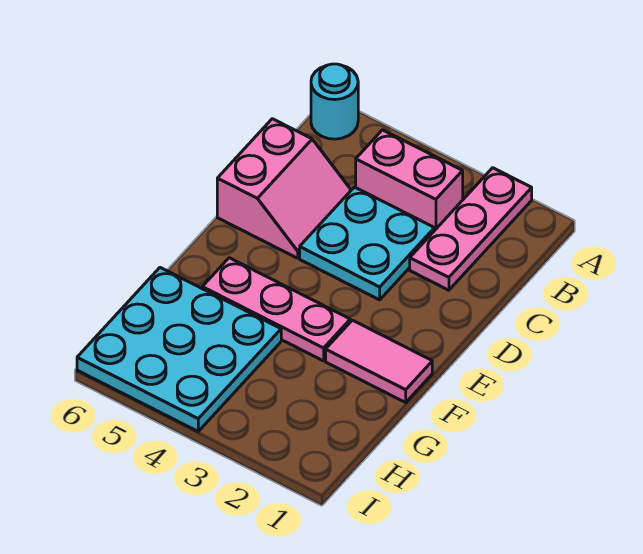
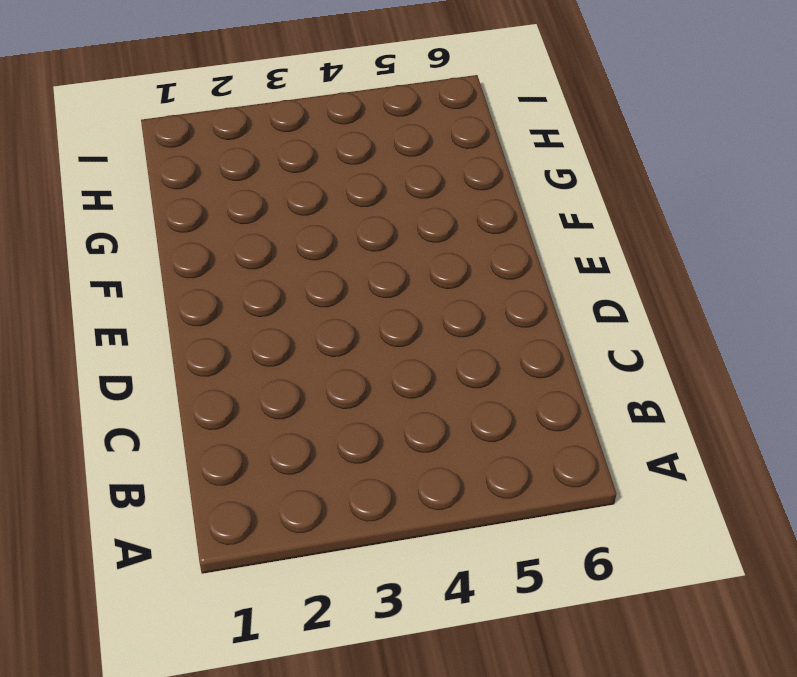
none -> pink 1x3 plate [410,168,532,290]
none -> cyan 1x1 round brick [311,64,358,139]

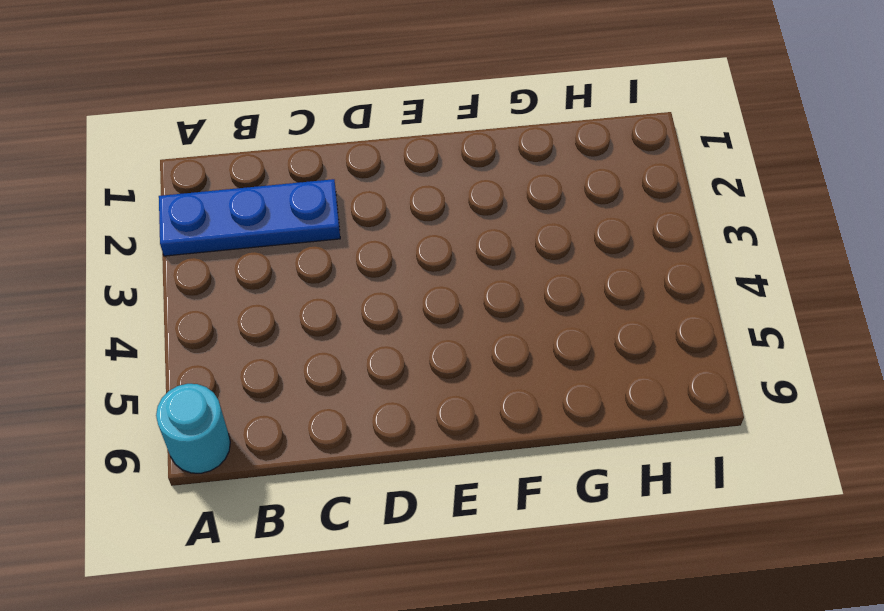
blue 1x3 plate [159,179,340,256] -> pink 1x3 plate [410,168,532,290]
none -> pink 1x2 brick [356,130,463,230]
none -> cyan 2x2 plate [300,187,435,300]

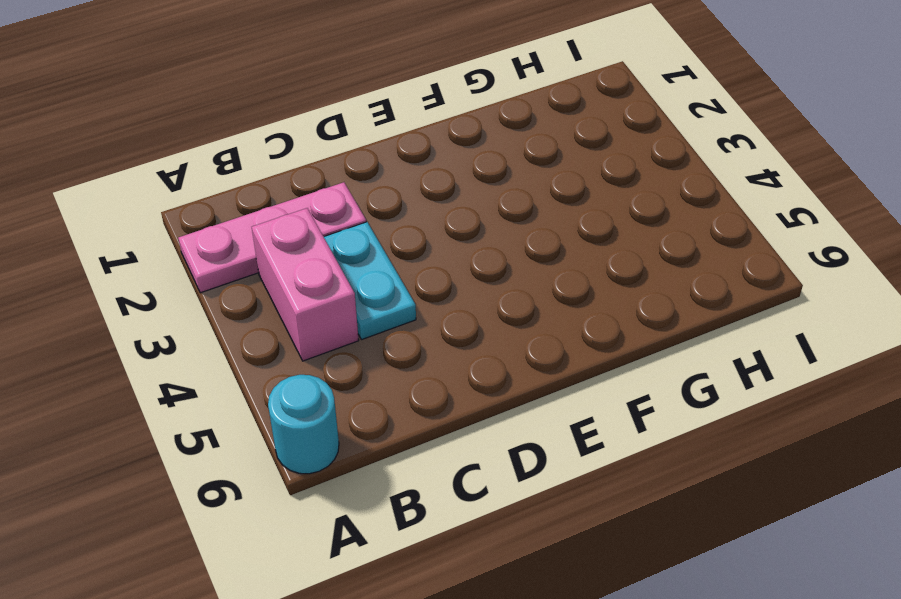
cyan 1x2 plate [324,222,416,340] -> cyan 2x2 plate [300,187,435,300]
none -> pink 2x2 slope [217,119,351,258]
none -> pink 1x2 tile [326,320,432,402]

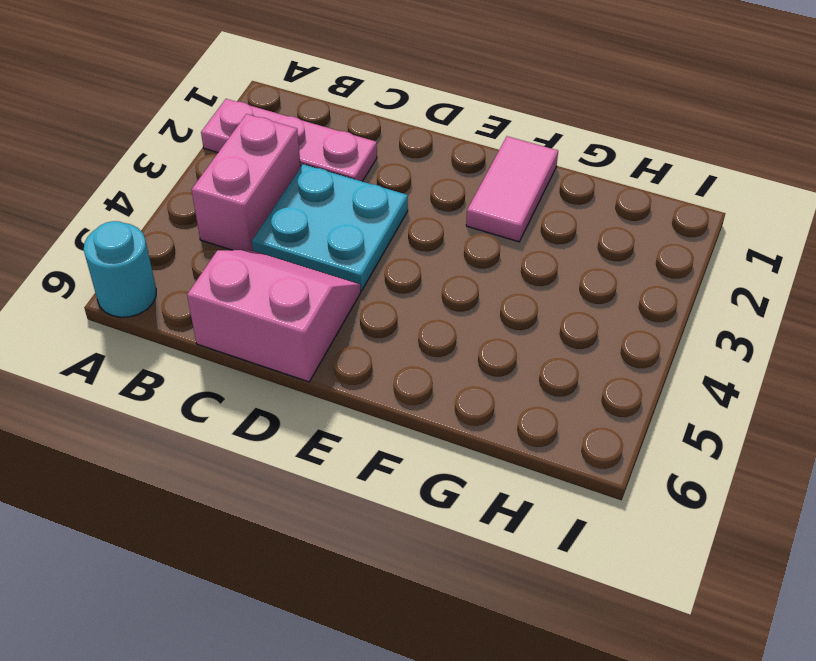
none -> pink 1x3 plate [202,258,350,361]
none -> cyan 3x3 plate [77,268,281,431]

